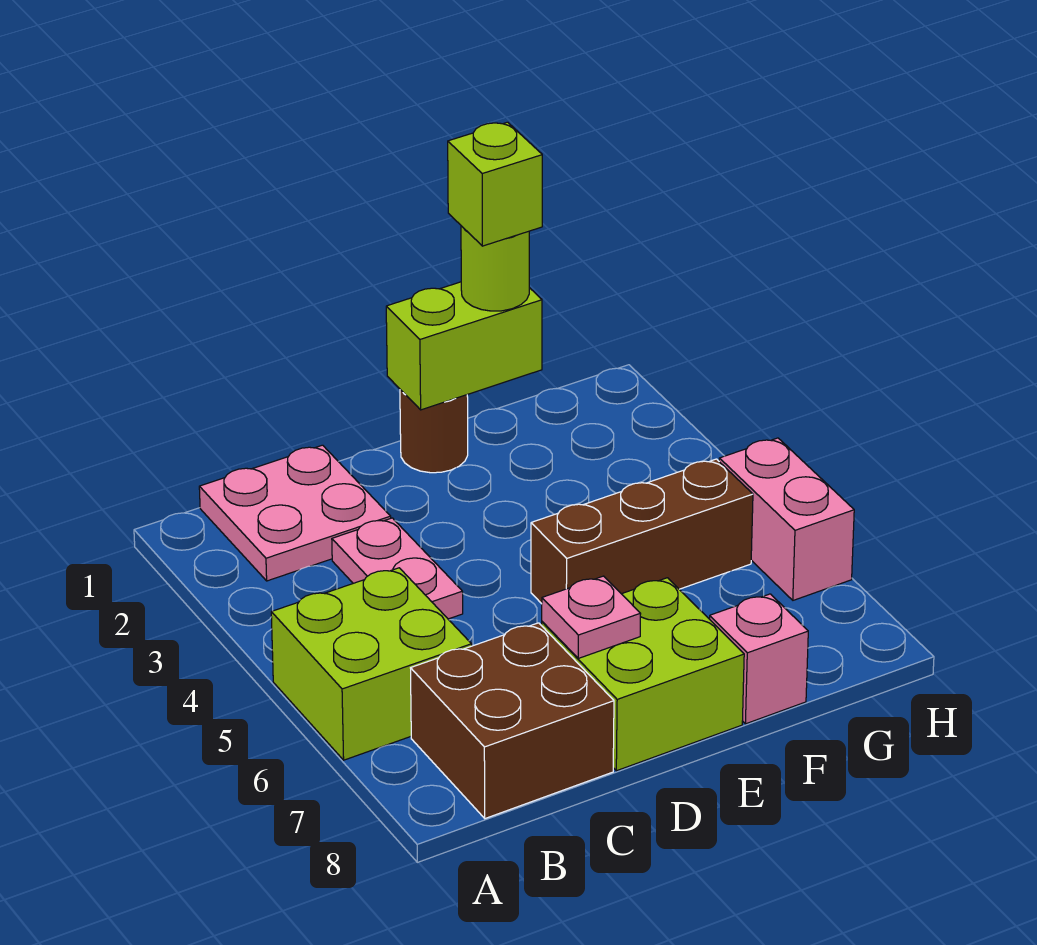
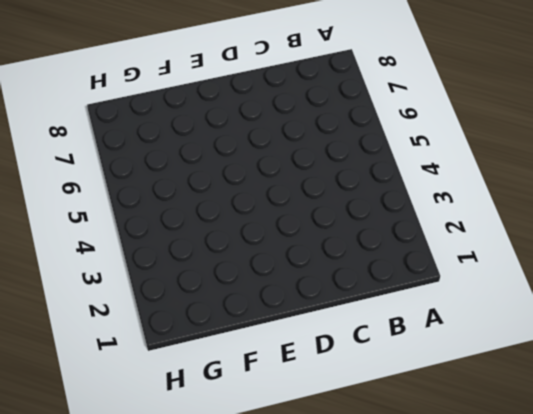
none -> lime 2x2 brick [271,568,472,760]
none -> pink 2x2 plate [199,445,391,581]
none -> brown 2x2 brick [411,623,614,818]

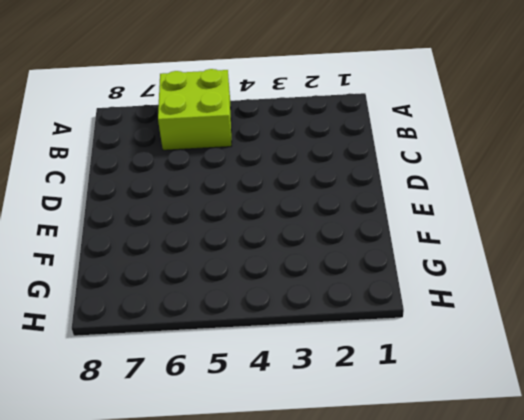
none -> pink 2x2 plate [199,445,391,581]
none -> brown 2x2 brick [411,623,614,818]
none -> pink 1x2 plate [332,518,463,619]

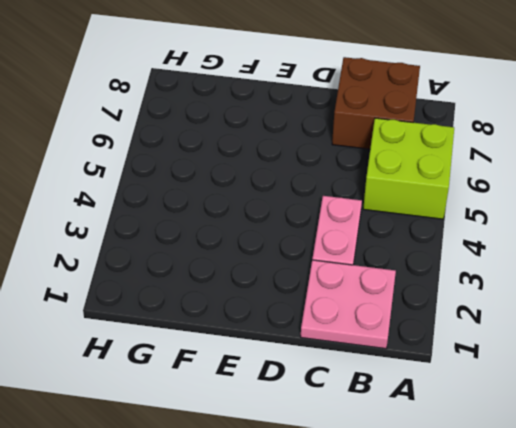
none -> lime 2x2 brick [542,578,744,771]
none -> brown 1x1 round brick [400,390,468,473]
none -> brown 1x3 brick [531,459,753,604]

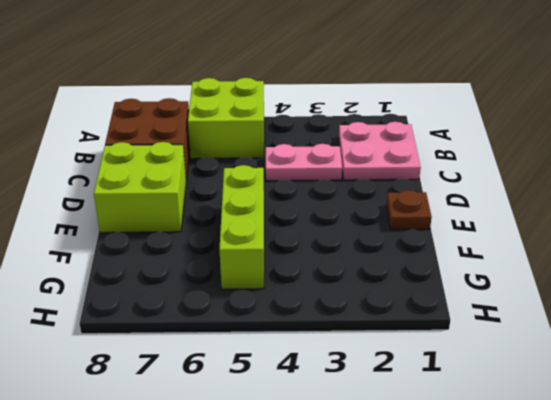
brown 1x1 plate [387,190,432,230] -> brown 1x1 round brick [400,390,468,473]
lime 1x3 brick [219,165,264,289] -> brown 1x3 brick [531,459,753,604]
none -> pink 1x1 brick [710,594,808,724]
none -> pink 1x2 brick [719,438,854,600]
none -> pink 1x1 plate [542,576,641,658]

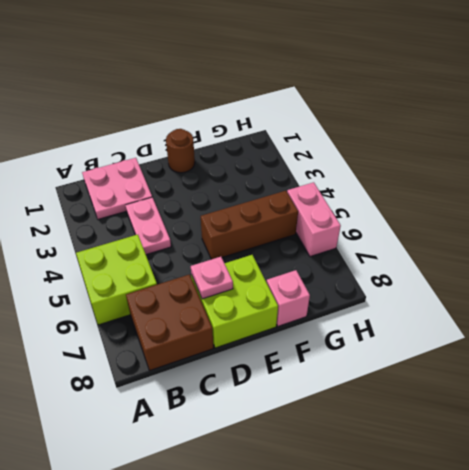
none -> lime 1x2 brick [386,282,542,410]
none -> lime 1x1 round brick [461,226,529,311]
none -> lime 1x1 brick [448,122,542,246]

